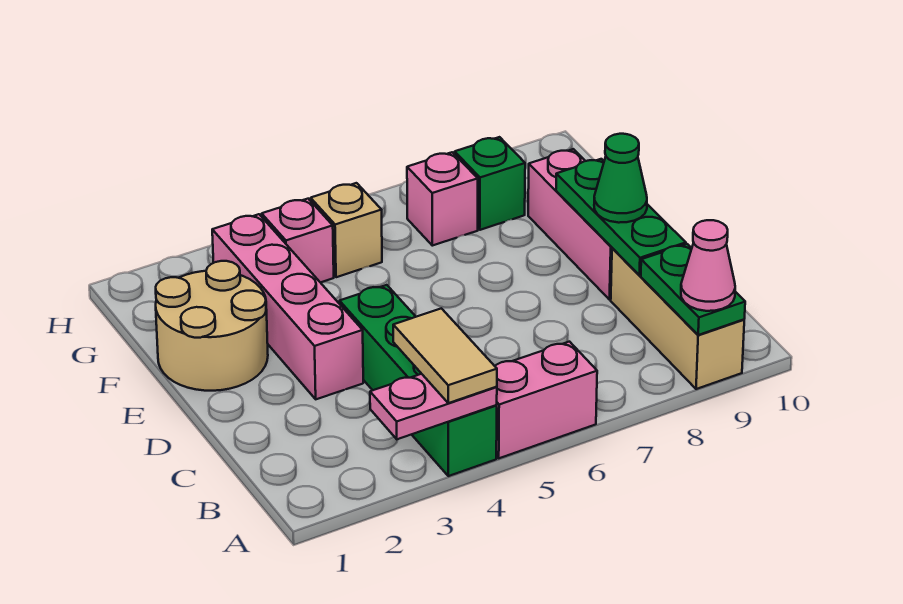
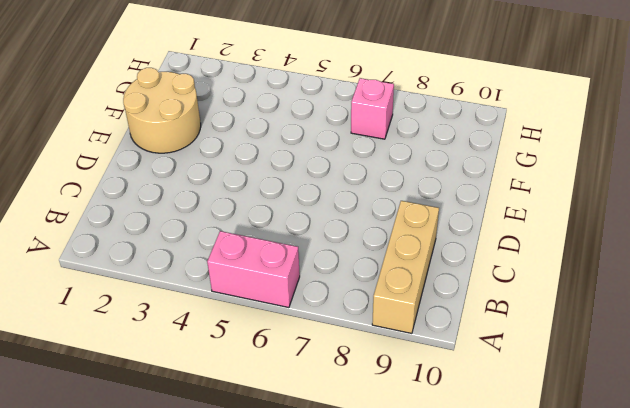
none -> green 1x4 brick [340,285,497,476]
none -> pink 1x4 brick [212,214,363,399]
none -> pink 1x3 brick [528,149,612,300]

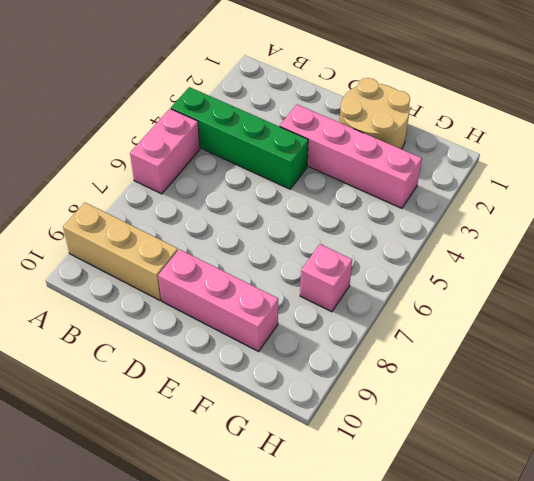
none -> pink 1x1 brick [262,199,334,283]
none -> tan 1x1 brick [311,183,382,277]
none -> green 1x1 brick [455,137,525,230]

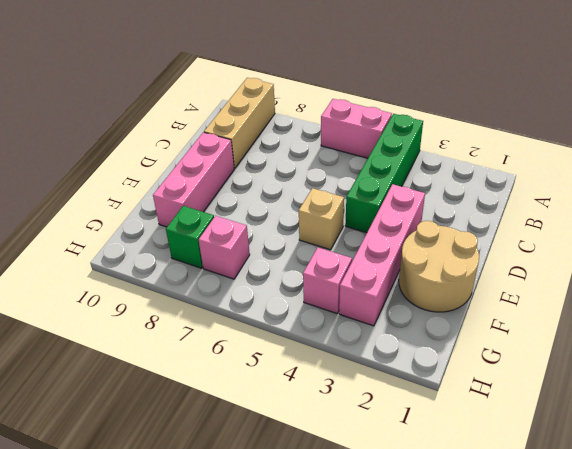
tan 1x1 brick [299,188,344,250] -> tan 1x1 brick moved to [311,183,382,277]
none -> pink 1x2 plate [370,374,497,439]
none -> green 1x2 plate [641,244,745,335]
none -> green 1x3 plate [556,159,686,275]

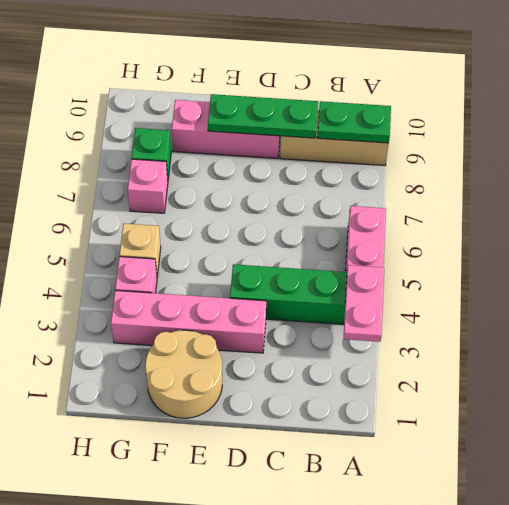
none -> tan 1x2 tile [393,308,497,403]
none -> pink 1x1 cone [681,220,735,311]
none -> green 1x1 cone [594,134,647,223]

